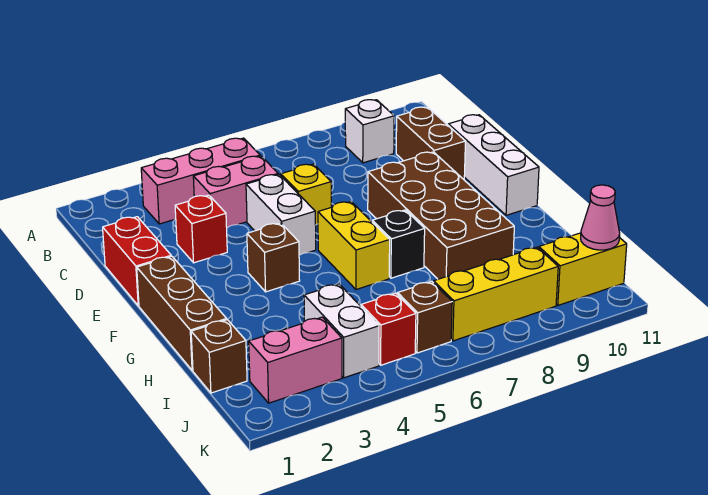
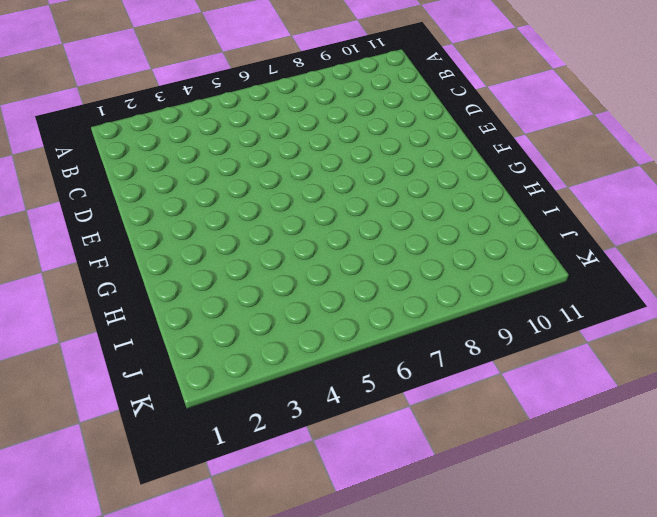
none -> pink 1x3 brick [141,138,260,224]
none -> white 1x1 brick [345,100,394,163]
none -> pink 1x2 brick [193,156,278,228]

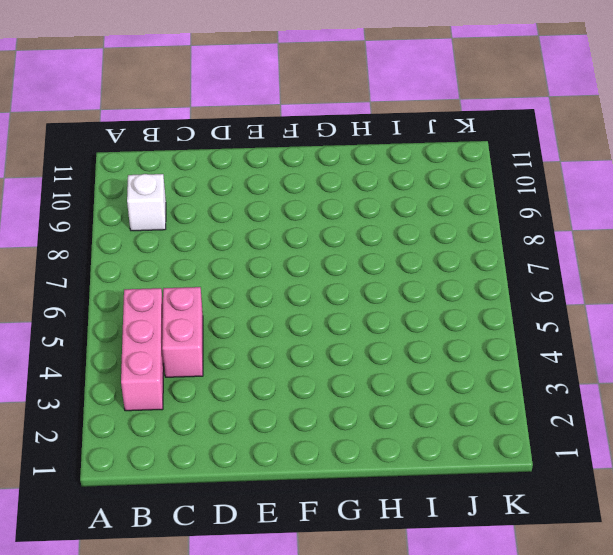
none -> brown 1x2 brick [396,107,465,179]
none -> red 1x2 brick [103,217,171,306]
none -> red 1x1 brick [175,195,227,263]

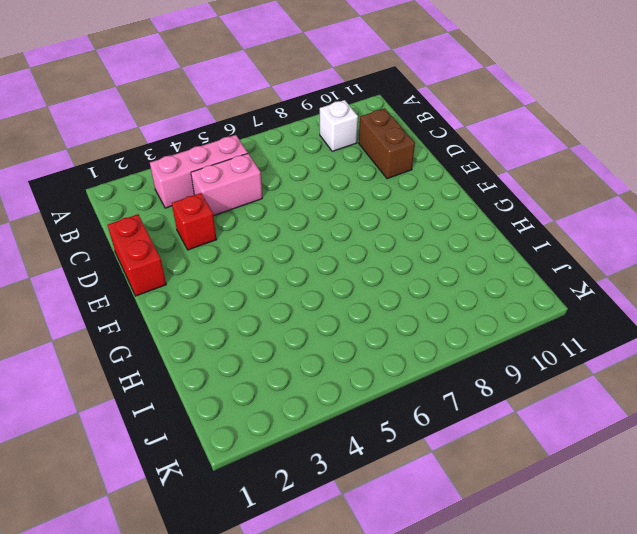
none -> white 1x2 brick [246,174,316,255]
none -> yellow 1x1 brick [281,164,331,225]
none -> white 1x3 brick [448,115,539,215]

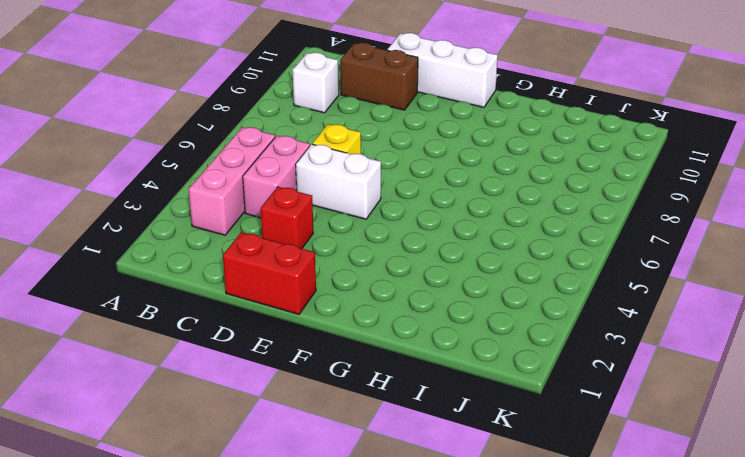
none -> brown 2x4 brick [368,152,514,279]
none -> brown 1x3 brick [137,256,227,370]
none -> brown 1x1 brick [247,223,300,292]

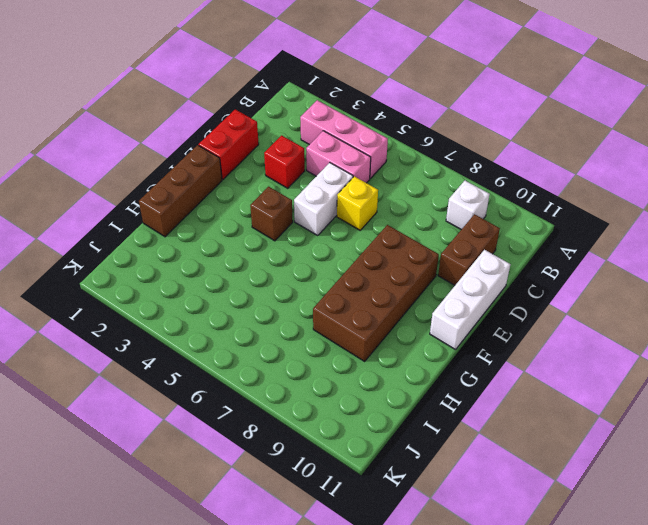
none -> yellow 1x2 brick [318,202,390,289]
none -> black 1x1 brick [372,210,425,278]
none -> brown 1x1 brick [191,320,247,393]

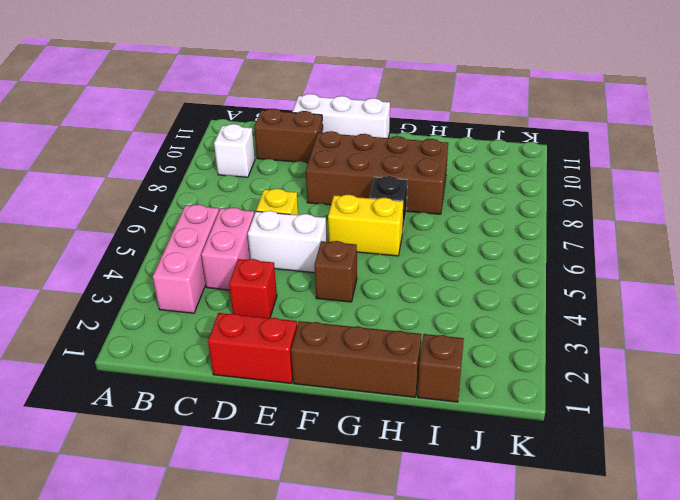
none -> white 1x2 brick [304,284,379,378]
none -> pink 1x2 brick [249,317,342,403]
none -> red 1x1 brick [361,293,416,365]

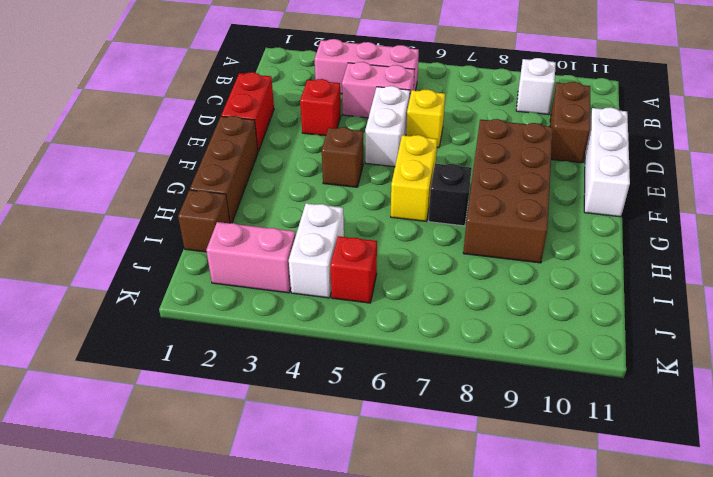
none -> brown 1x1 brick [398,281,452,353]
none -> yellow 1x3 brick [434,247,558,341]
none -> yellow 1x2 brick [539,233,627,305]

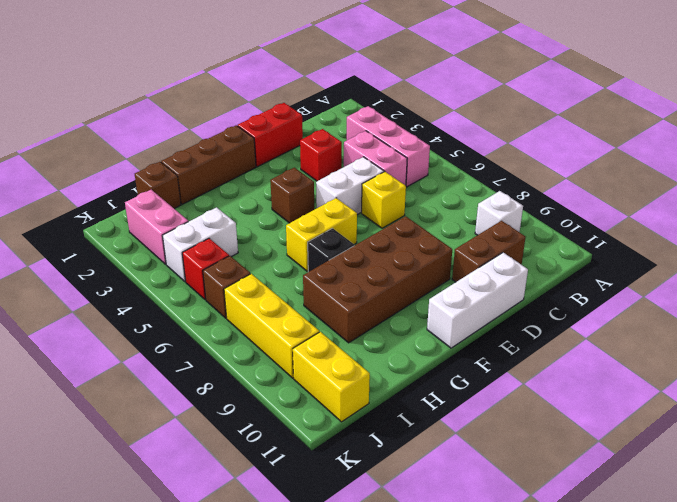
none -> pink 1x1 cone [581,185,620,250]

